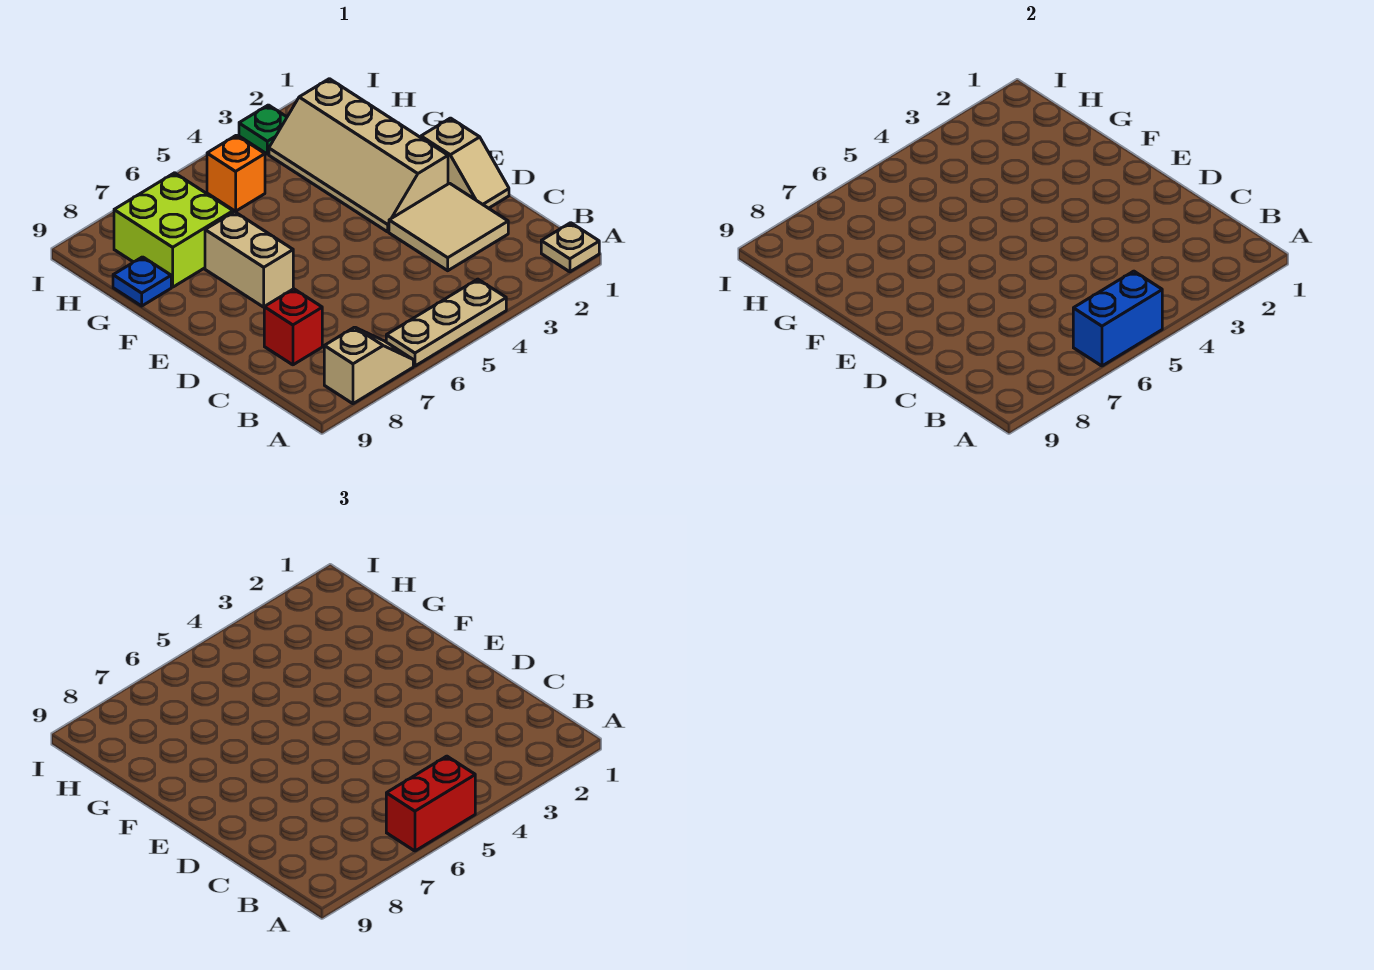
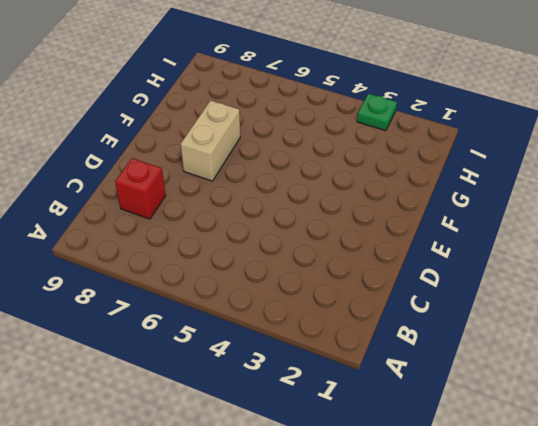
none -> tan 1x1 plate [541,223,599,272]
none -> tan 1x3 plate [386,279,506,366]
none -> tan 1x2 slope [324,327,413,404]

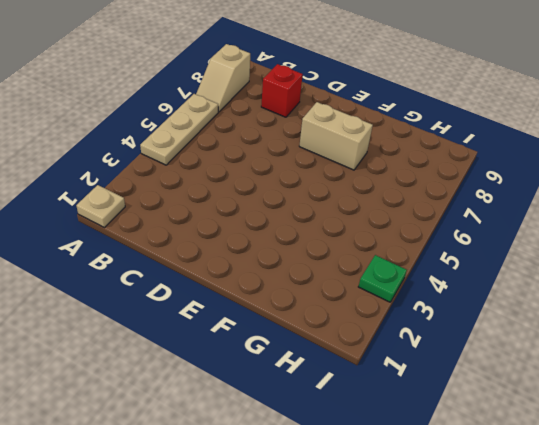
none -> tan 2x2 tile [389,183,508,271]
none -> tan 1x2 slope [421,118,509,208]
none -> tan 2x4 slope [269,79,448,232]

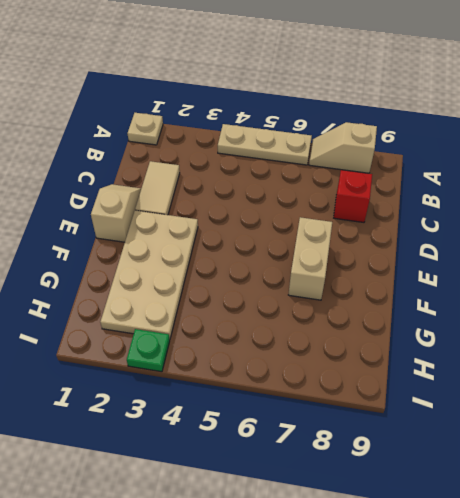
tan 1x2 tile [135,161,180,215] -> tan 2x2 tile [389,183,508,271]
tan 2x4 plate [100,210,198,339] -> tan 2x4 slope [269,79,448,232]
none -> lime 2x2 brick [114,173,233,287]
none -> blue 1x1 plate [113,257,171,306]
none -> orange 1x1 brick [207,135,265,211]

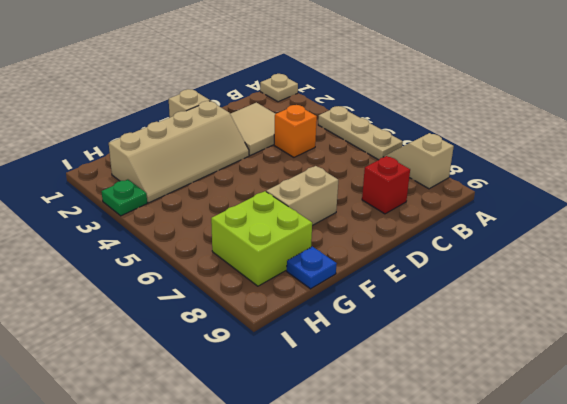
orange 1x1 brick [274,105,317,157] -> orange 1x1 brick moved to [207,135,265,211]
none -> blue 1x2 brick [1073,271,1162,366]
none -> red 1x2 brick [386,756,475,851]

